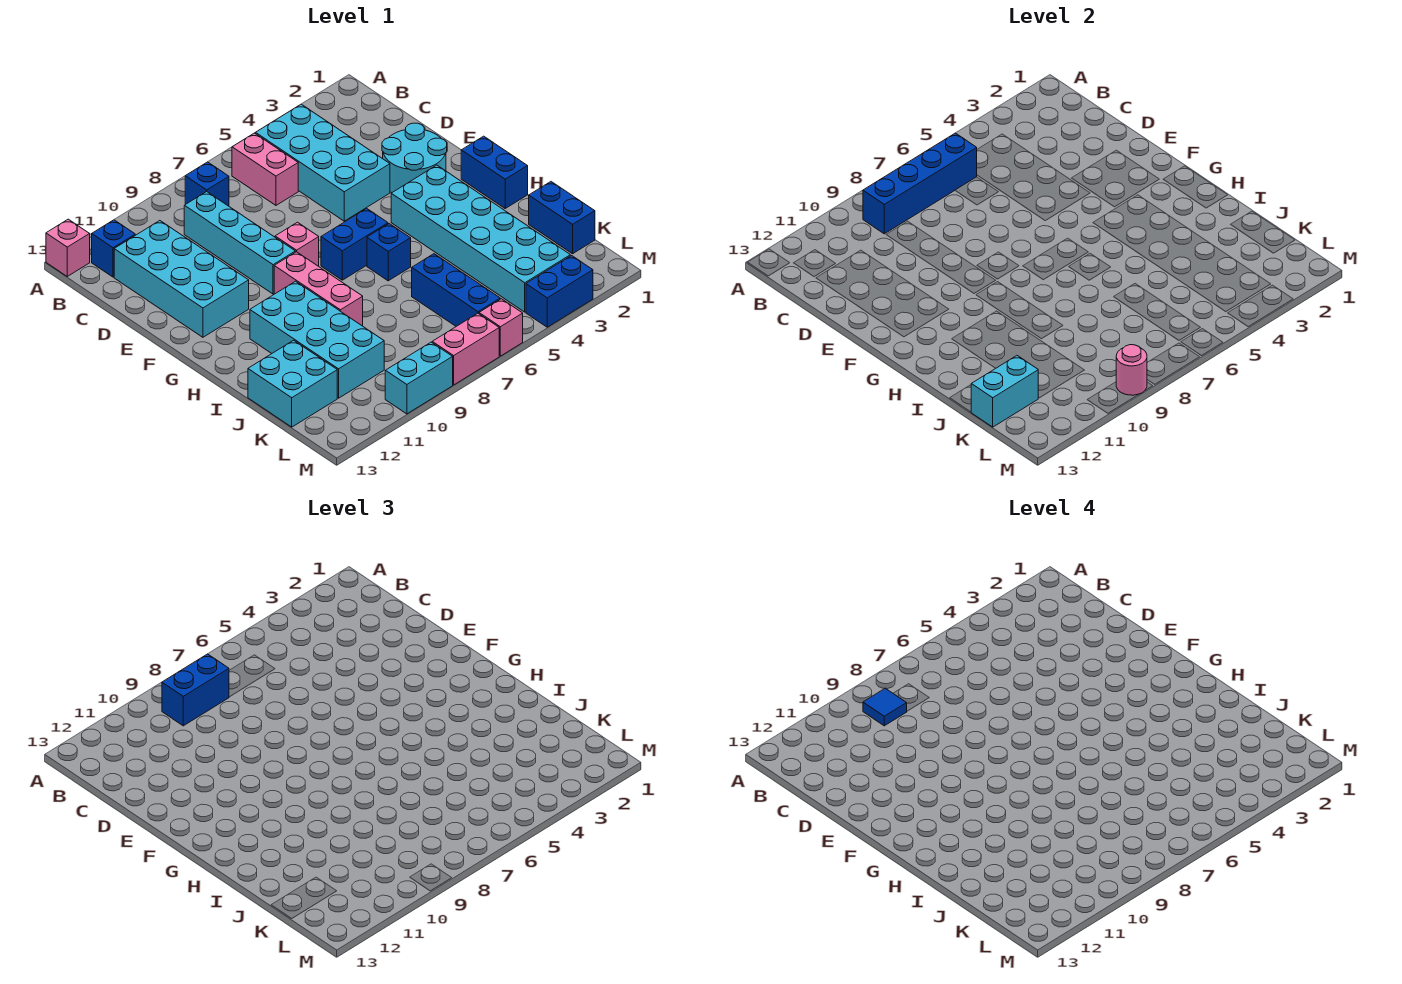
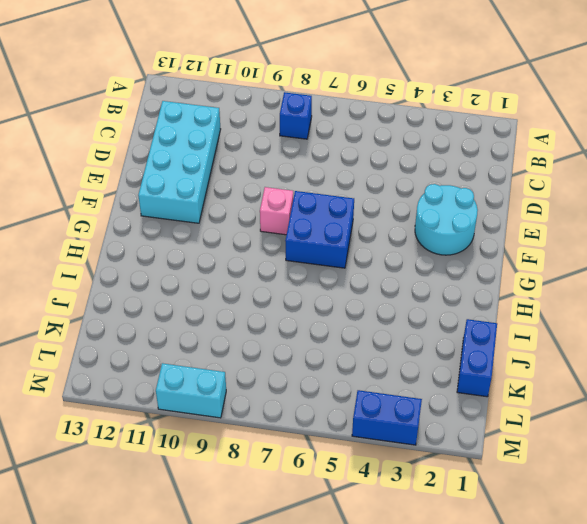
blue 2x2 brick [285,191,354,268] -> blue 1x2 brick [321,208,388,280]
none -> pink 1x1 brick [46,219,90,276]
none -> cyan 2x4 brick [256,104,390,221]
none -> pink 1x2 brick [232,133,298,205]

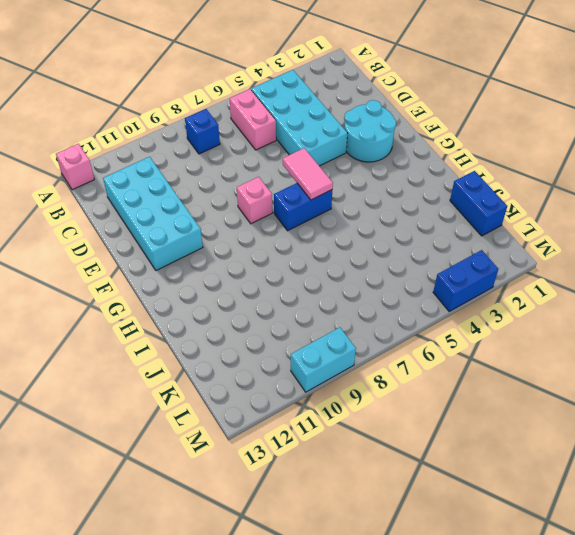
pink 1x2 tile [283,148,333,200] -> none
none -> blue 1x1 brick [92,220,135,277]
none -> cyan 1x4 brick [184,192,295,294]
none -> blue 1x2 brick [461,136,528,208]

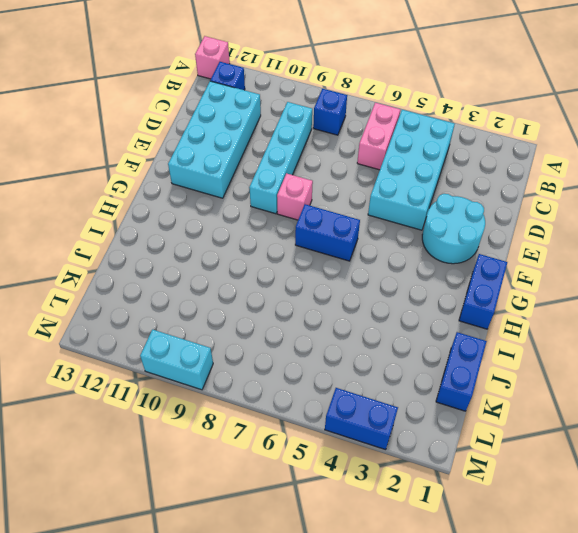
none -> cyan 2x6 brick [391,165,570,312]
none -> pink 1x3 brick [274,252,363,326]
none -> blue 1x1 brick [367,224,411,281]

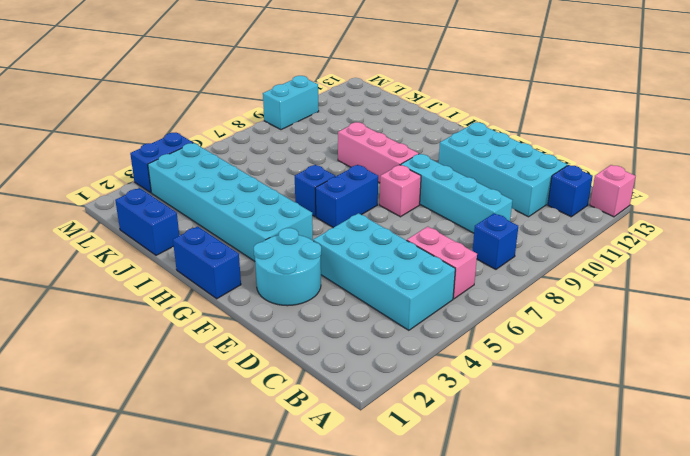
none -> cyan 2x4 brick [250,281,384,398]
none -> blue 1x3 brick [412,254,500,326]
none -> cyan 2x2 brick [248,340,337,427]

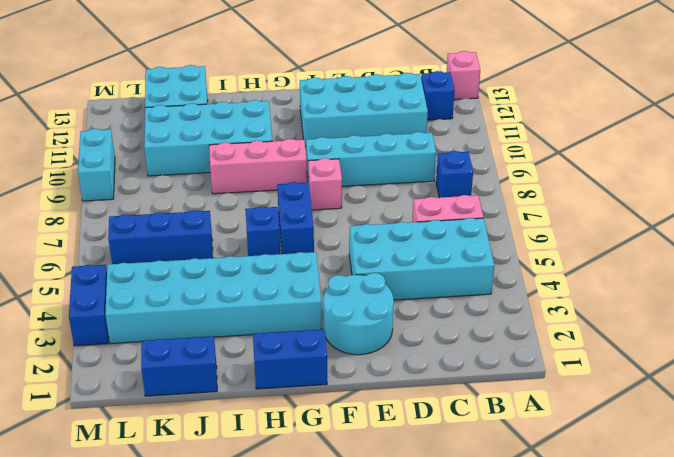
none -> pink 1x1 brick [479,299,523,356]
none -> pink 1x2 brick [432,313,499,385]
none -> blue 1x4 brick [863,133,977,234]

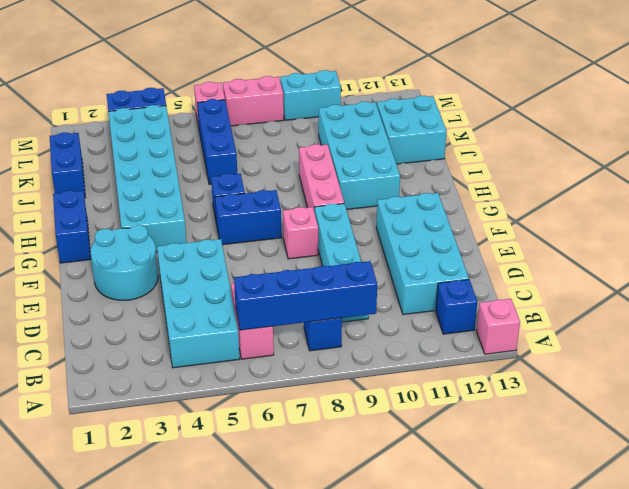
none -> cyan 1x2 brick [971,356,1038,427]
none -> pink 1x1 round brick [1116,345,1147,395]
none -> blue 1x2 brick [162,654,229,726]

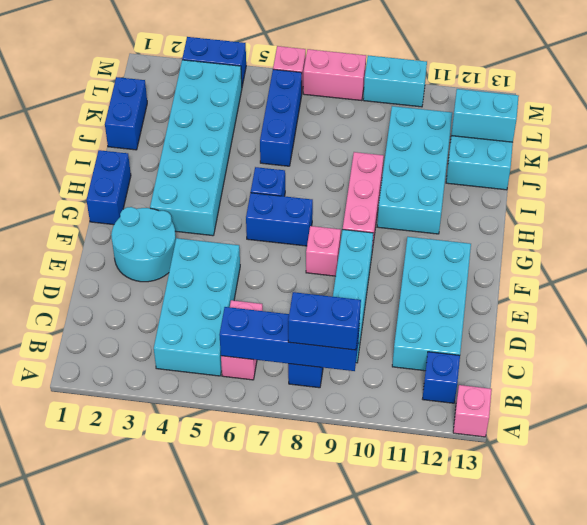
none -> pink 1x1 round brick [1116,345,1147,395]
none -> blue 1x1 tile [863,688,907,726]

